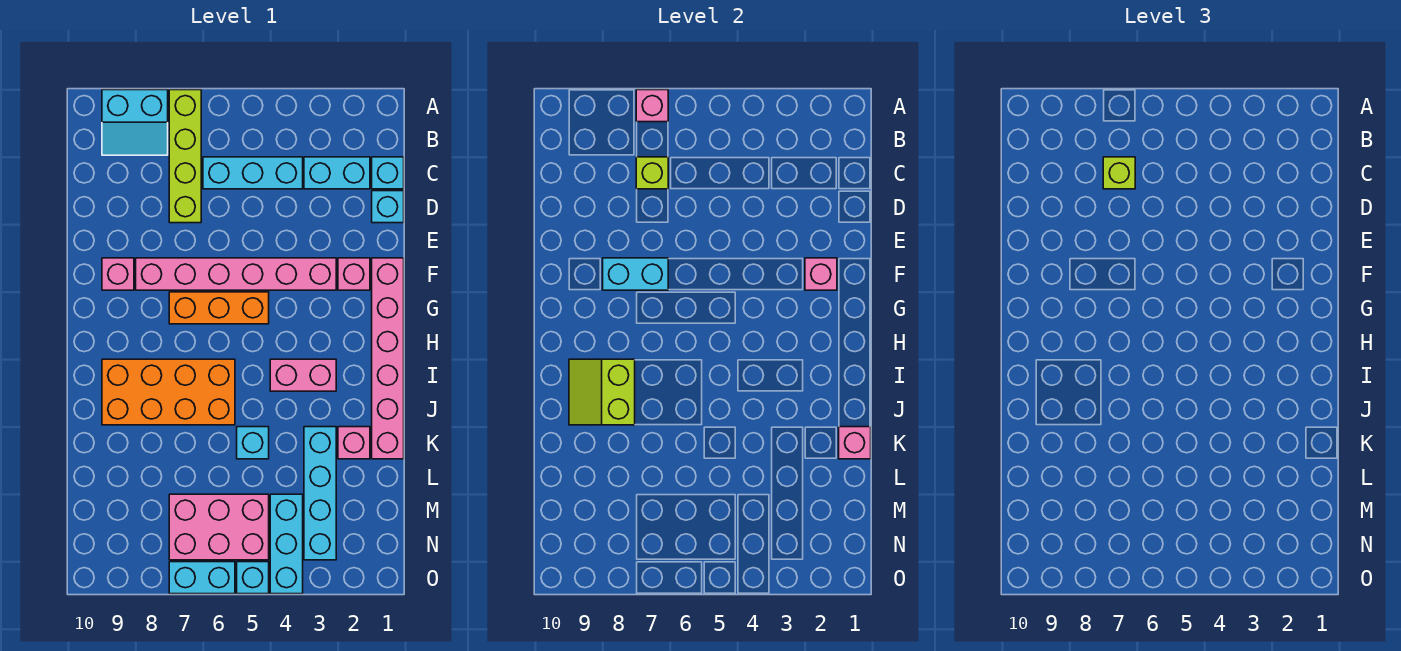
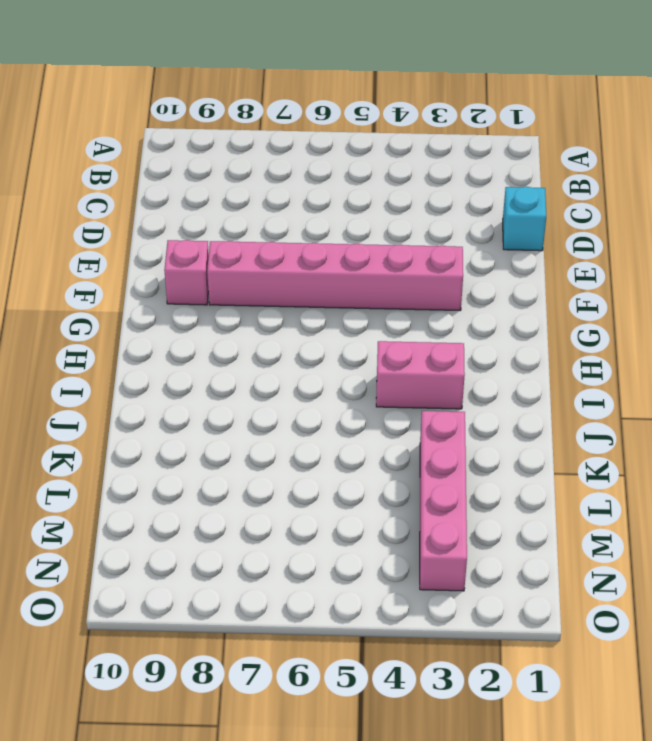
pink 1x4 brick [420,411,467,591] -> cyan 1x4 brick [304,427,336,560]
none -> lime 1x4 brick [169,90,201,223]
none -> cyan 2x2 slope [102,90,168,155]
none -> cyan 1x1 brick [372,157,404,189]

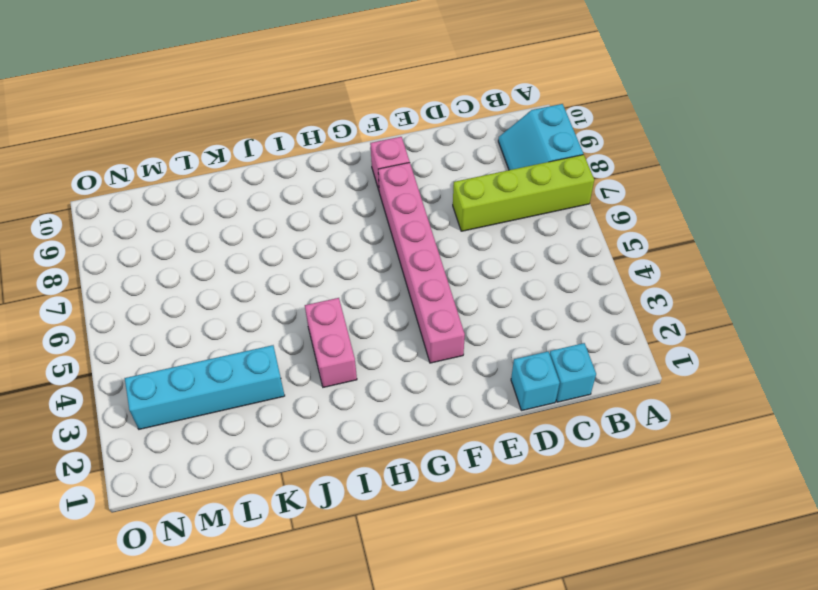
none -> cyan 1x2 brick [304,157,370,189]
none -> cyan 1x3 brick [203,157,303,189]
none -> pink 1x6 brick [372,258,404,459]

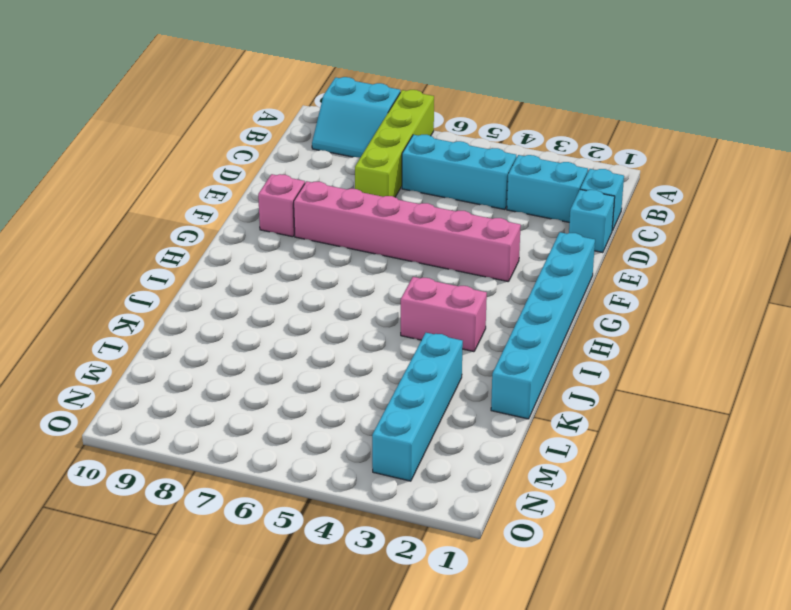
cyan 1x6 brick [491,232,595,419] -> pink 1x6 brick [372,258,404,459]
none -> pink 1x1 brick [338,258,370,290]
none -> orange 1x3 brick [169,292,269,324]
none -> orange 2x4 brick [102,359,235,425]

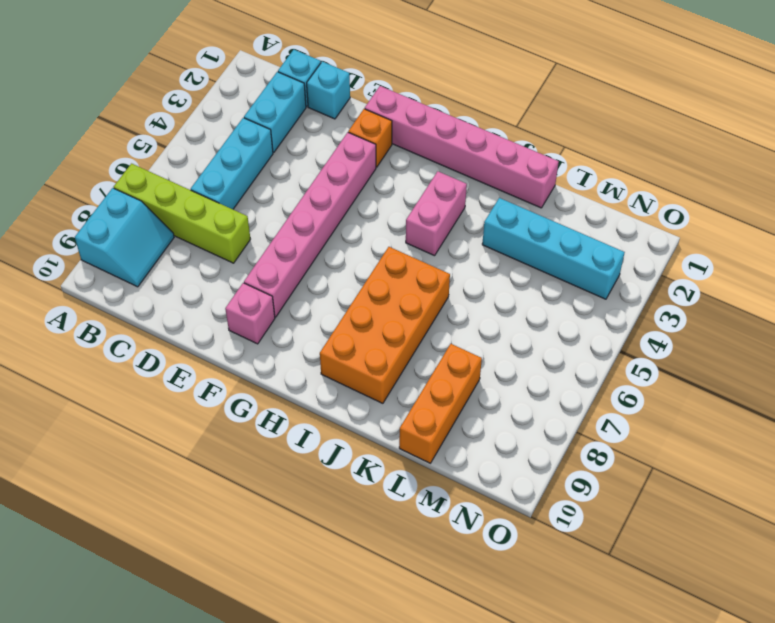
orange 1x1 brick [348,109,392,167] -> pink 1x1 brick [338,258,370,290]
orange 1x3 brick [399,344,482,463] -> orange 1x3 brick moved to [169,292,269,324]
none -> pink 1x1 brick [338,427,370,459]
none -> cyan 1x1 brick [237,427,269,459]
none -> cyan 1x3 brick [270,494,303,594]

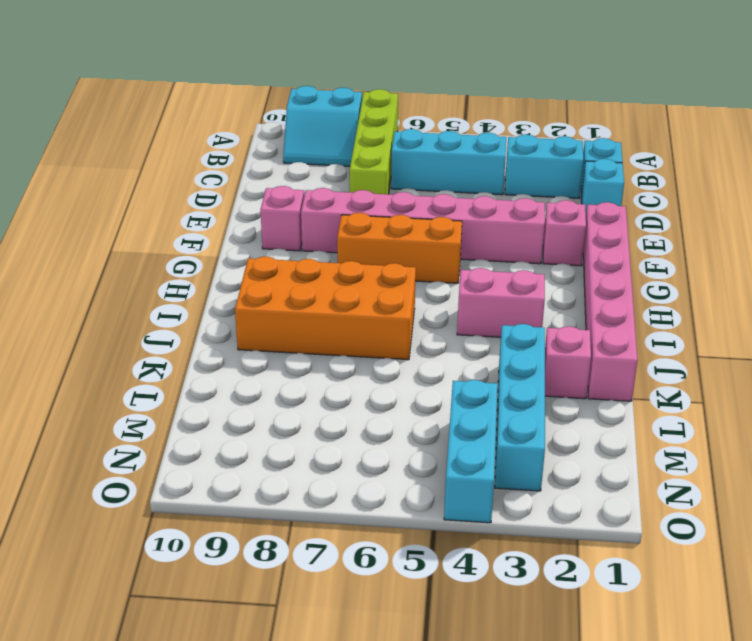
none -> cyan 1x1 brick [237,427,269,459]
none -> pink 2x3 brick [169,494,269,560]
none -> cyan 1x1 brick [237,562,269,594]

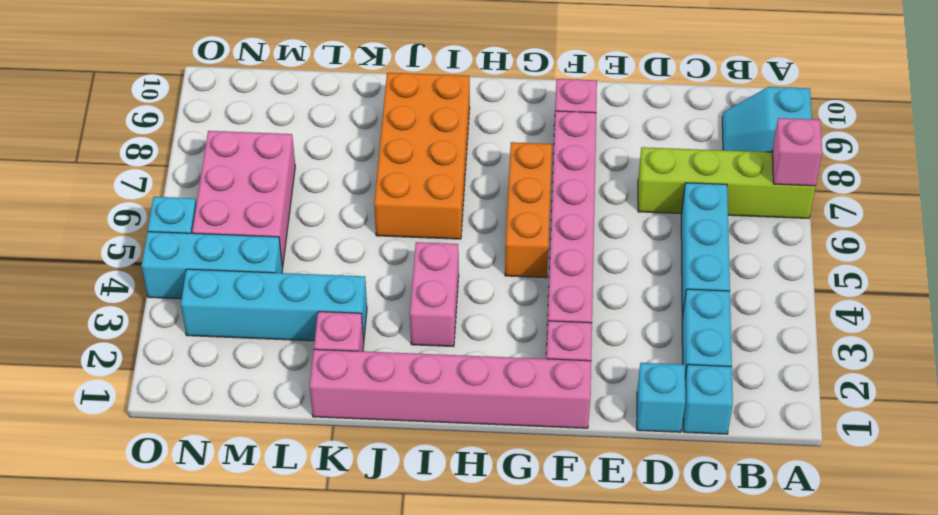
none -> cyan 1x1 brick [237,427,269,459]
none -> cyan 1x2 brick [169,562,235,594]
none -> lime 1x1 brick [636,157,668,189]

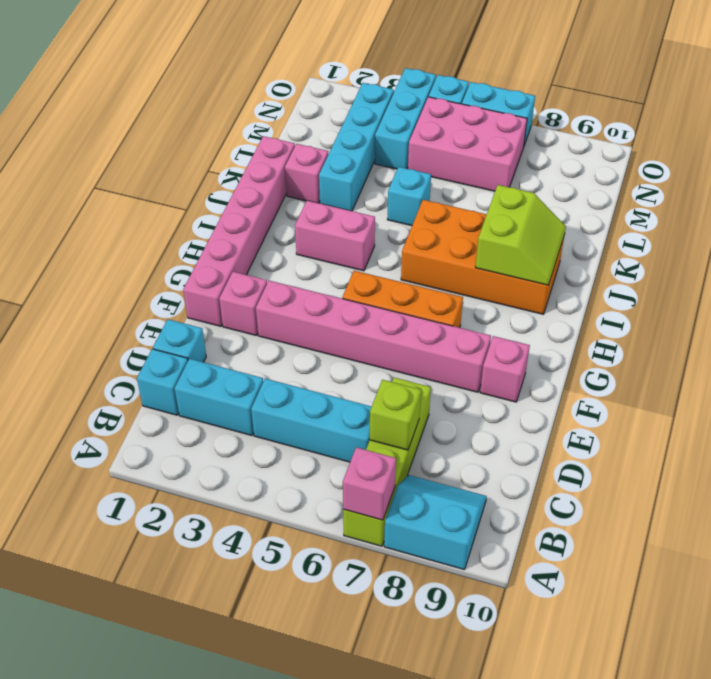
none -> pink 1x1 brick [805,258,837,290]
none -> cyan 1x2 brick [603,258,668,290]
none -> pink 1x1 brick [839,427,871,459]

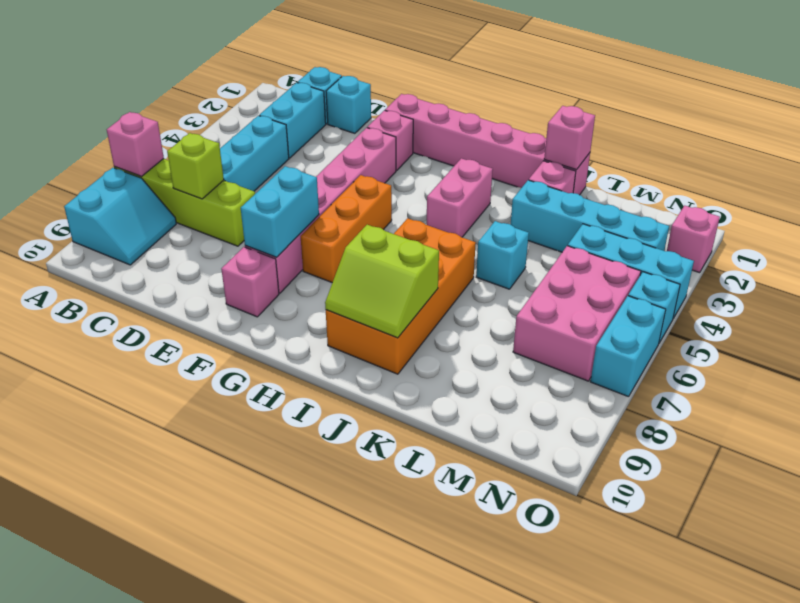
pink 1x1 brick [667,206,720,273] -> pink 1x1 brick moved to [805,258,837,290]
none -> lime 1x1 brick [1103,157,1135,189]

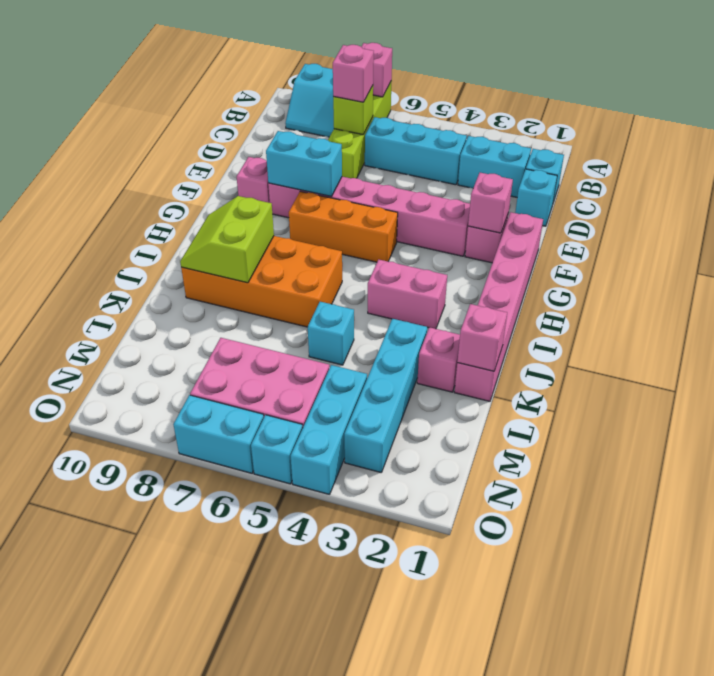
pink 1x1 brick [333,45,374,102] -> lime 1x1 brick [1103,157,1135,189]

